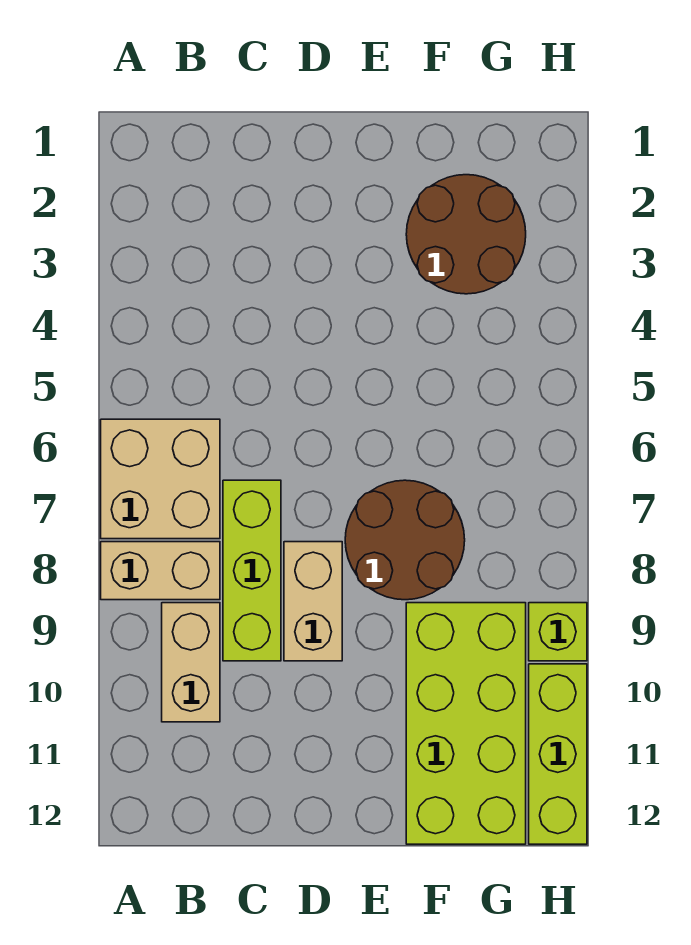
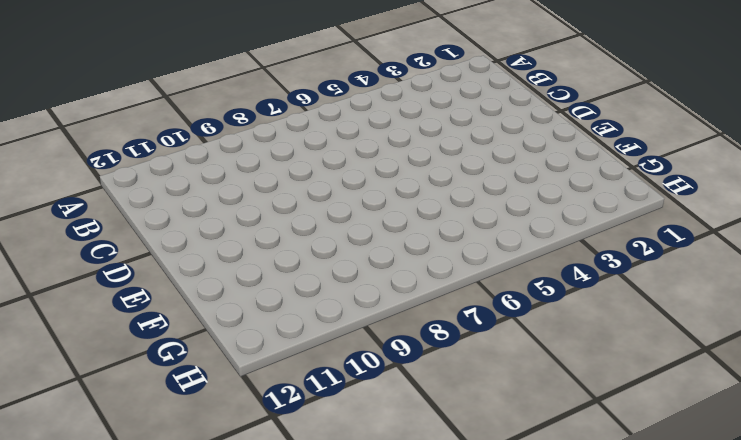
none -> tan 2x2 brick [101,419,220,539]
none -> tan 1x2 brick [101,542,220,600]

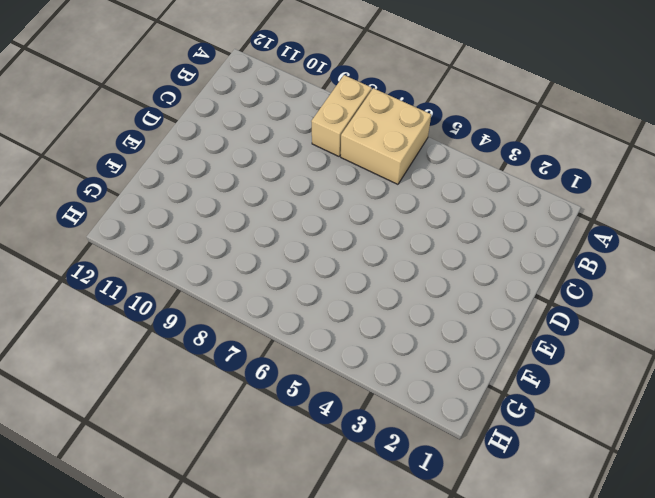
none -> tan 1x2 brick [162,603,220,722]
none -> lime 1x3 brick [223,480,281,661]

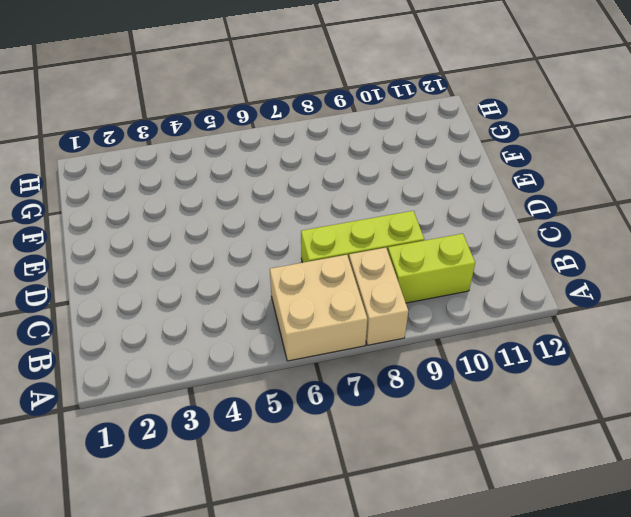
lime 1x2 brick [388,234,475,303] -> tan 1x2 brick [162,603,220,722]
none -> tan 1x2 brick [284,542,342,661]
none -> brown 2x2 round brick [345,480,465,600]

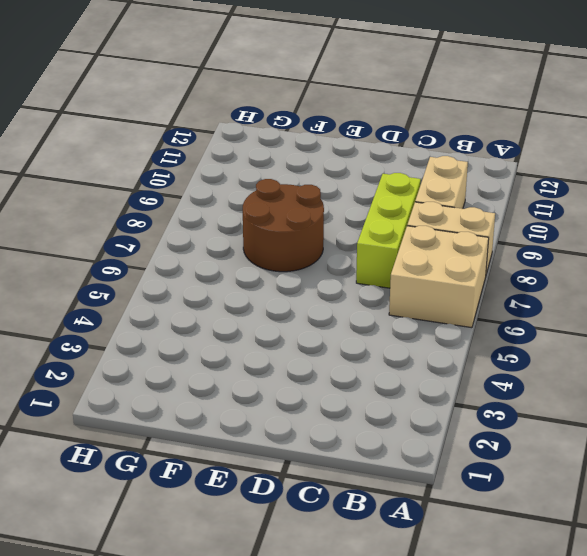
none -> tan 1x2 brick [284,542,342,661]
none -> brown 2x2 round brick [406,175,526,294]

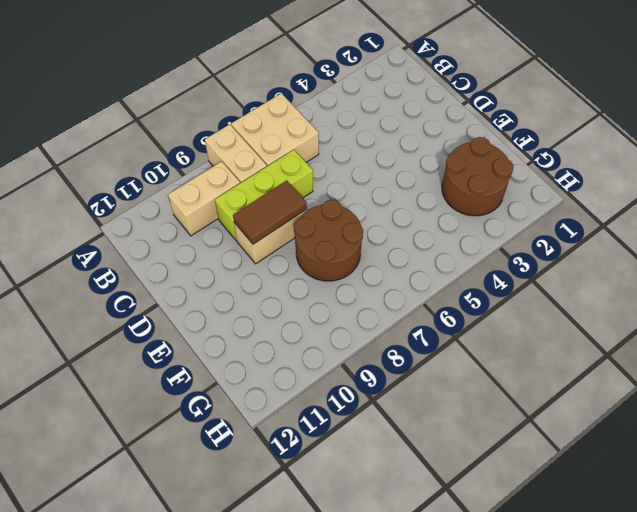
brown 1x2 tile [233,181,307,244] -> none
none -> lime 2x4 brick [406,603,526,844]
none -> lime 1x1 brick [529,603,587,661]

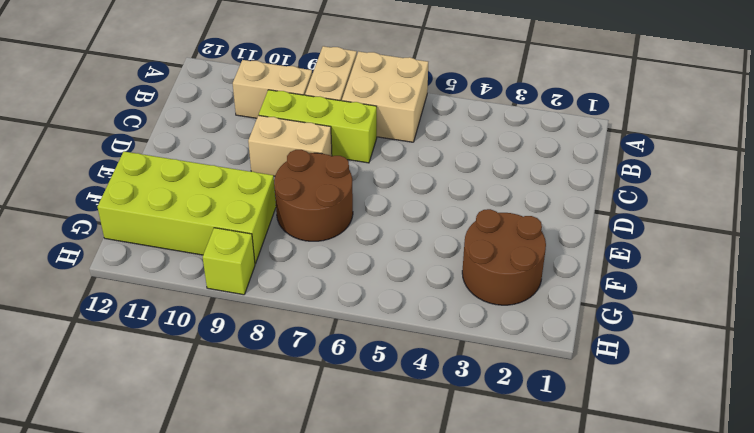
none -> lime 1x3 brick [529,664,587,844]

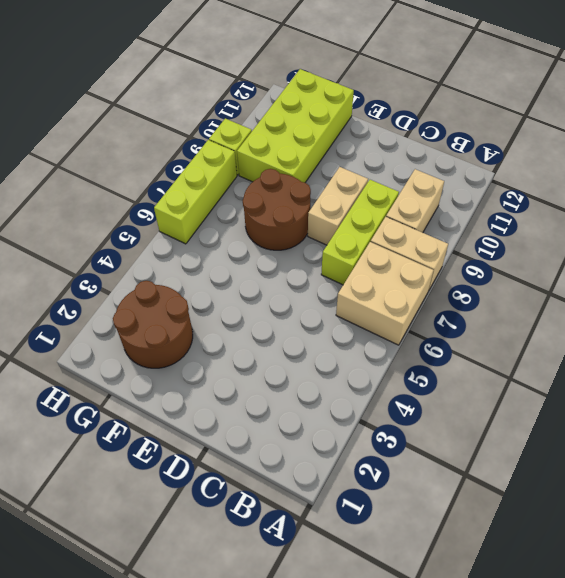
lime 1x3 brick [154,140,237,244] -> lime 1x3 brick moved to [529,664,587,844]

